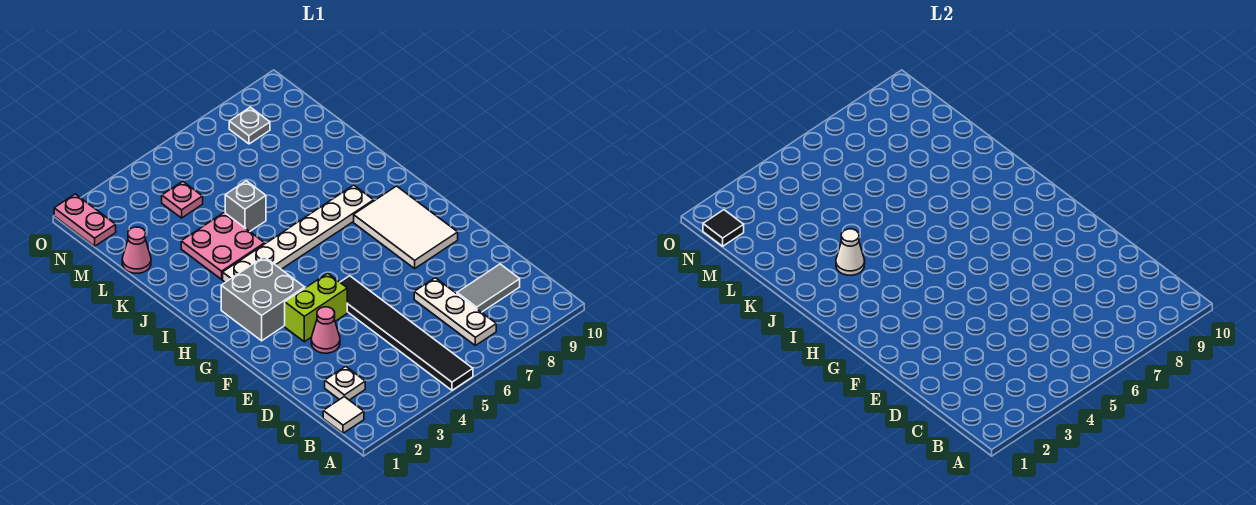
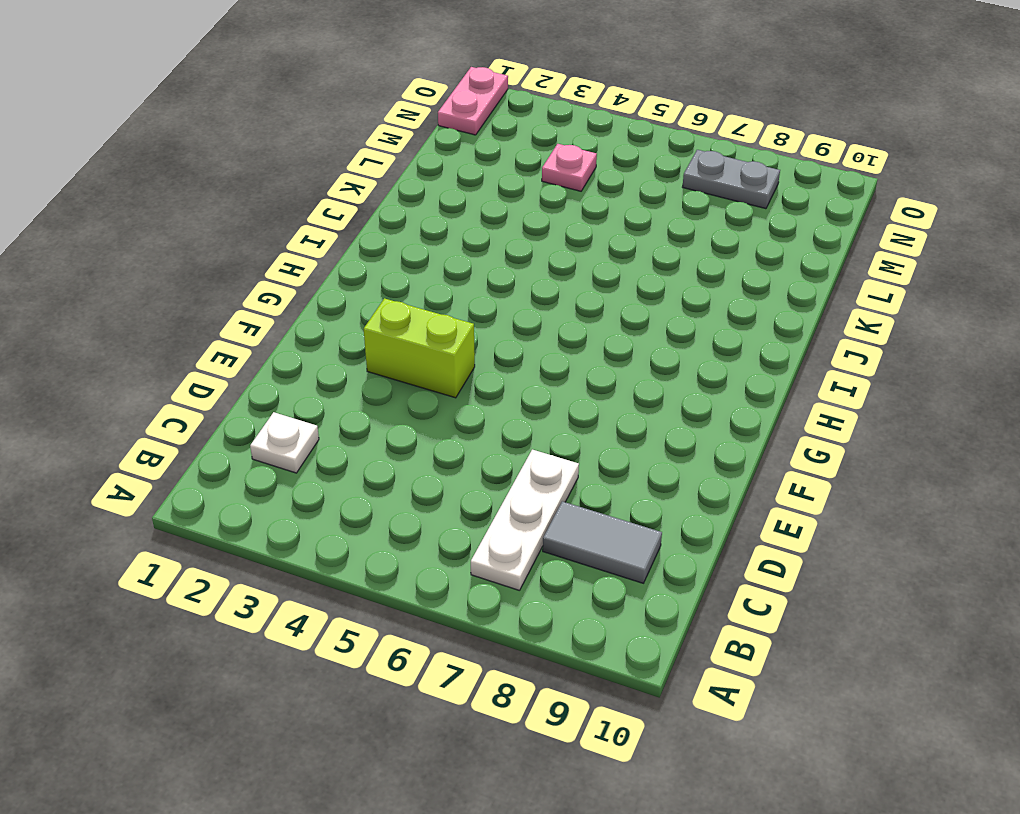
grey 1x2 plate [683,150,780,209] -> grey 1x1 plate [229,107,270,144]
none -> black 1x6 tile [340,276,473,390]
none -> white 1x1 tile [323,397,364,433]
none -> pink 1x1 cone [311,307,340,353]

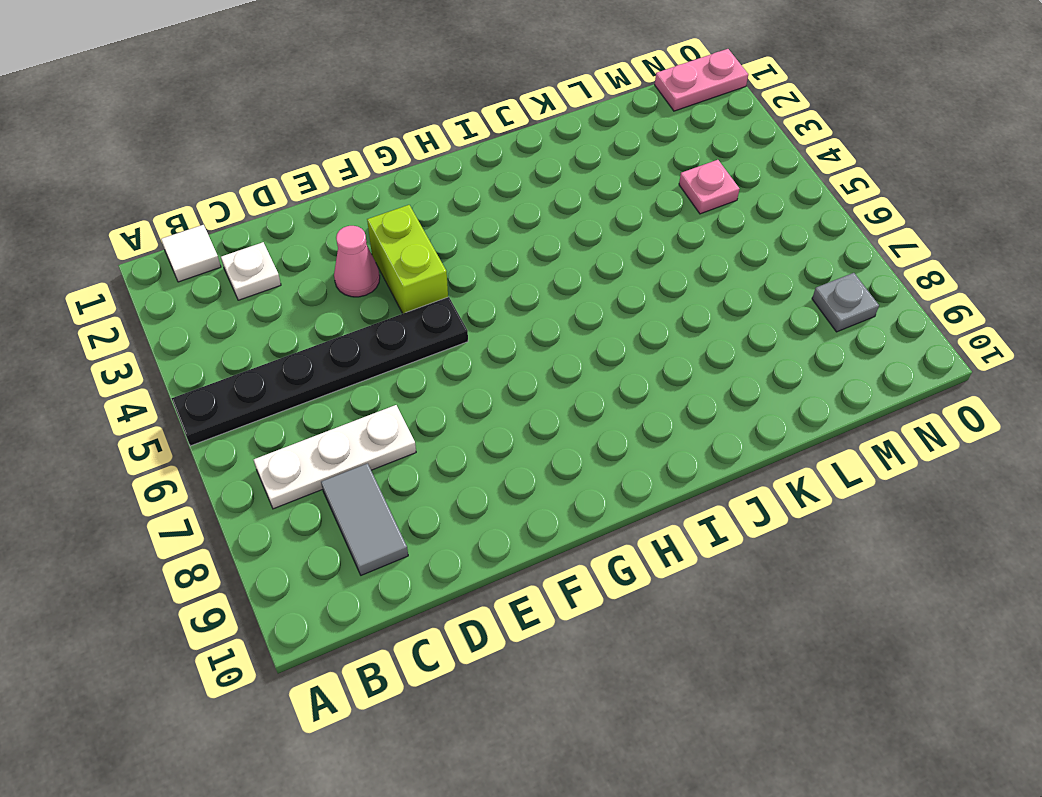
black 1x6 plate [172,297,468,446] -> black 1x6 tile [340,276,473,390]
none -> white 2x3 tile [354,186,458,268]
none -> grey 2x2 brick [221,257,305,341]
none -> white 1x6 plate [223,185,374,282]

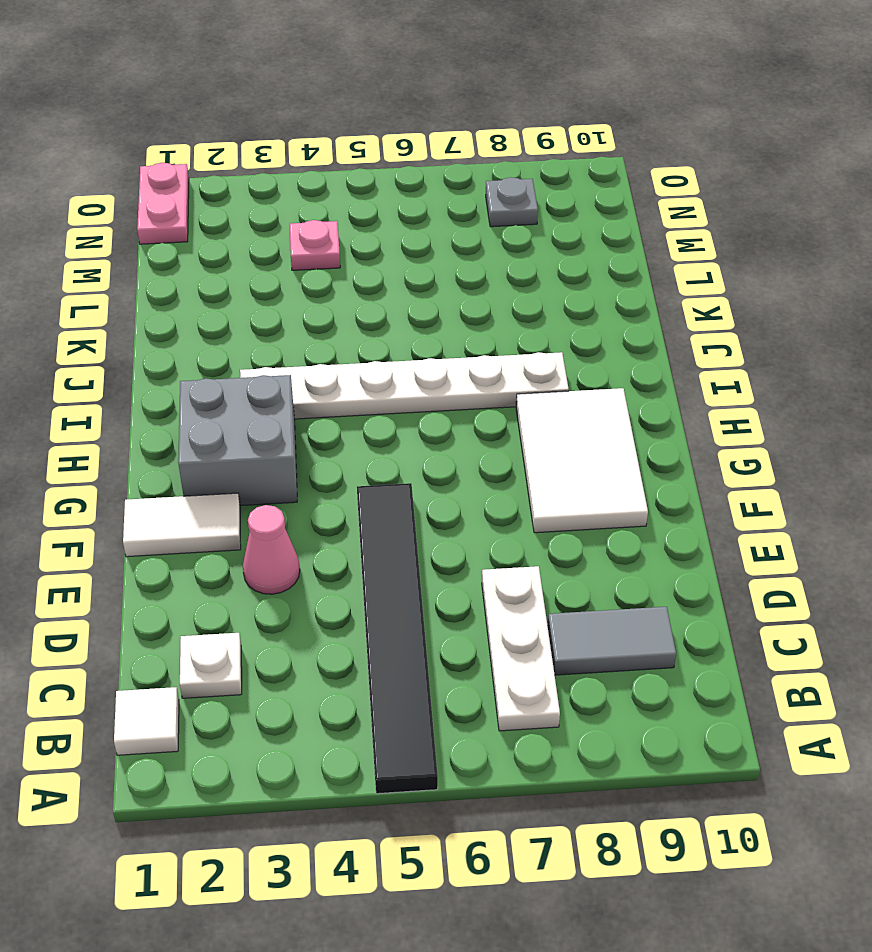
white 1x2 tile [123,493,241,557] -> none
none -> lime 1x2 brick [285,273,347,342]
none -> pink 2x2 plate [181,213,265,279]
none -> grey 1x1 brick [225,181,266,231]

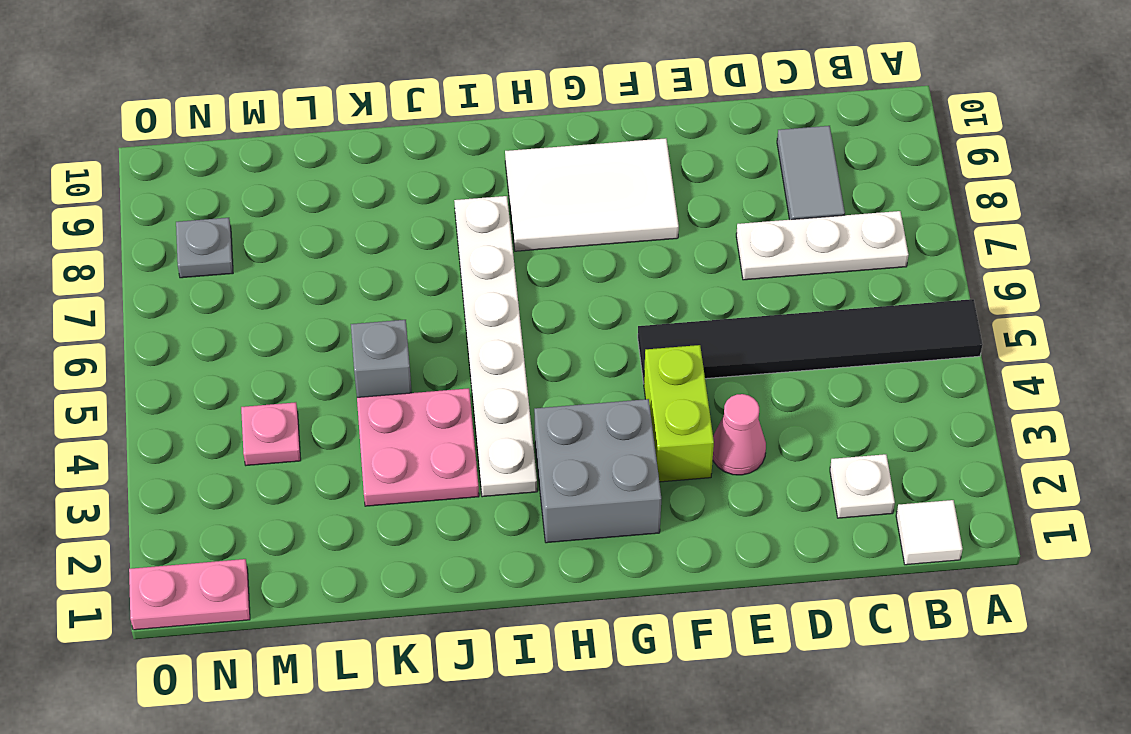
none -> pink 1x1 cone [122,227,151,273]
none -> white 1x1 cone [836,229,865,275]
none -> black 1x1 tile [703,210,744,246]

